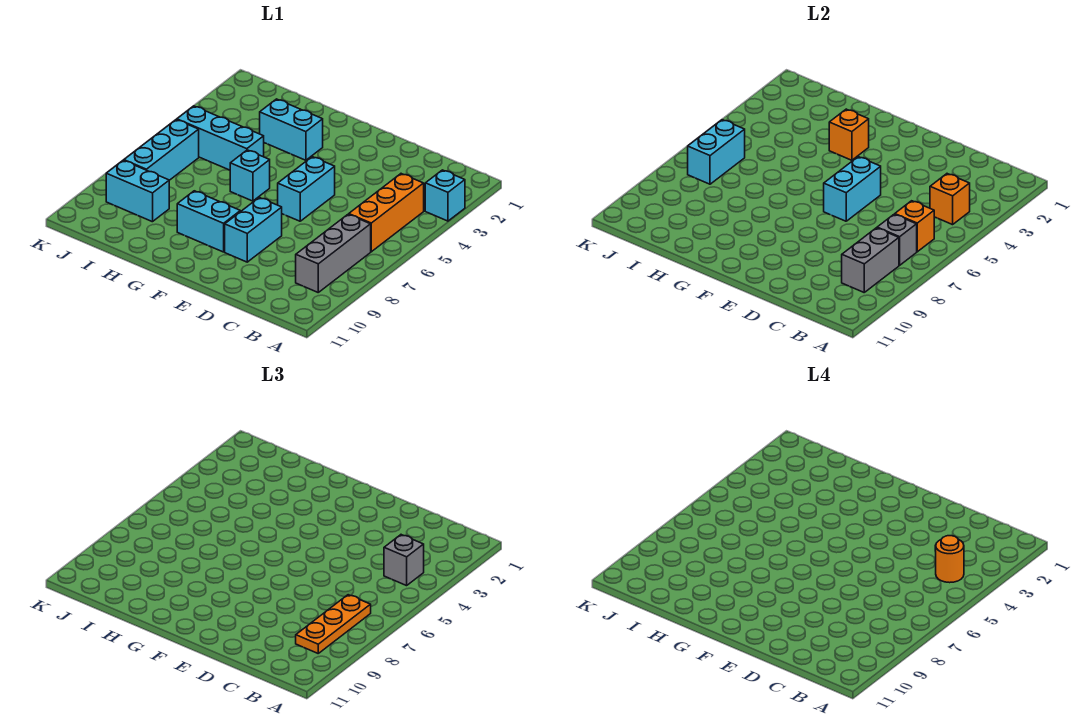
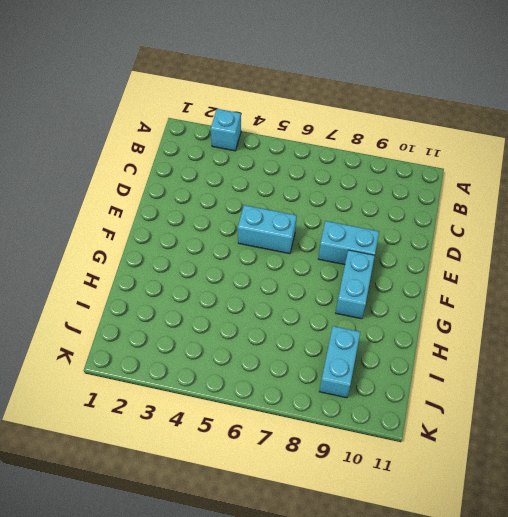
none -> orange 1x3 brick [349,174,424,252]
none -> grey 1x3 brick [296,214,371,292]
none -> cyan 1x2 brick [260,99,323,160]

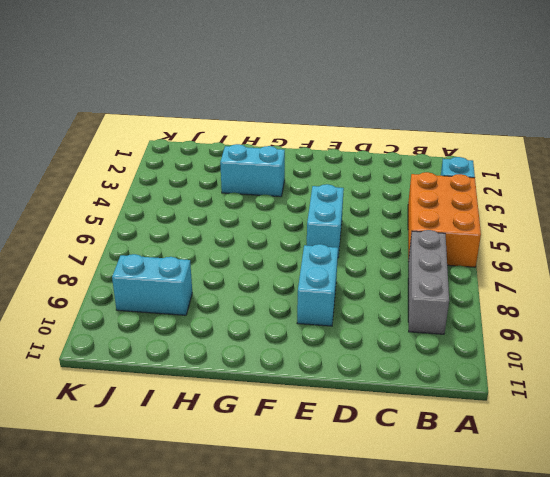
orange 2x3 brick [408,172,481,267] -> orange 1x3 brick [349,174,424,252]
none -> cyan 1x2 brick [177,191,240,252]
none -> cyan 1x1 brick [230,150,270,201]
none -> cyan 1x3 brick [177,106,264,170]

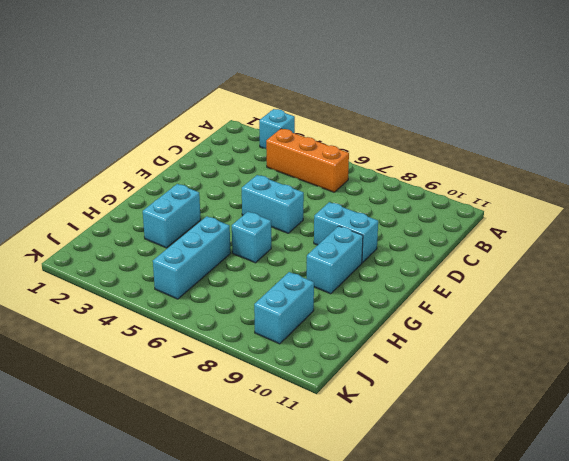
none -> grey 1x3 brick [296,214,371,292]
none -> cyan 1x3 brick [124,120,199,180]
none -> orange 1x1 brick [930,174,970,225]

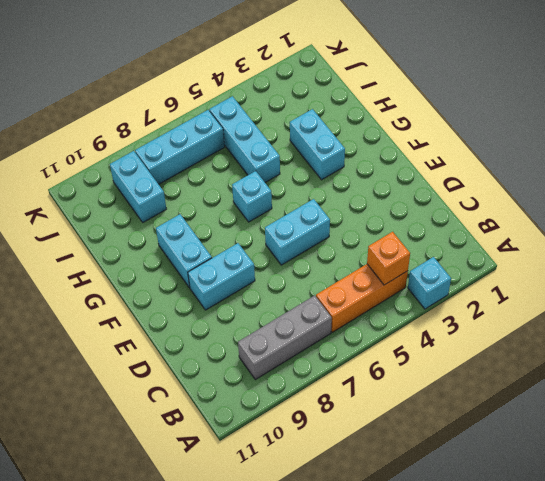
none -> orange 1x1 brick [895,201,934,252]
none -> grey 1x1 brick [877,214,917,265]
none -> grey 1x2 brick [842,228,899,292]

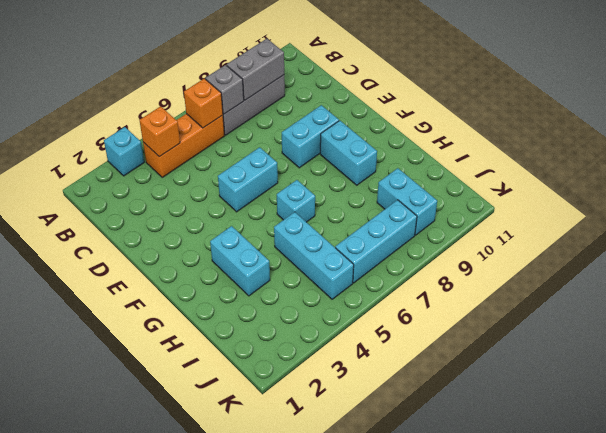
none -> cyan 1x2 brick [824,157,881,221]
none -> orange 1x1 brick [829,109,869,160]
none -> cyan 1x2 brick [688,120,745,184]

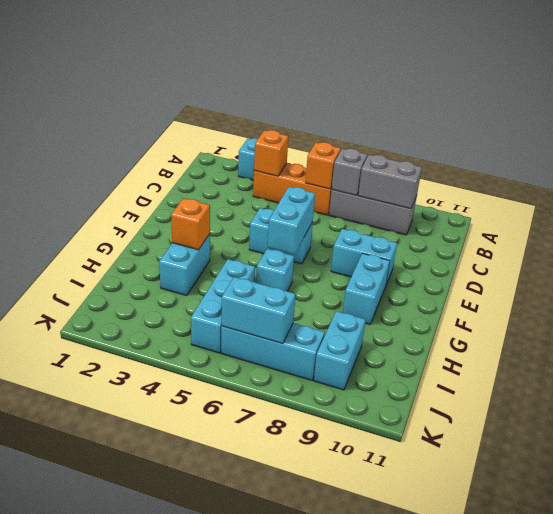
cyan 1x2 brick [268,187,315,254] -> cyan 1x2 brick turned to [824,157,881,221]
none -> grey 1x1 brick [384,535,424,586]
none -> orange 1x3 plate [296,595,371,653]
none -> orange 1x1 round brick [936,536,964,583]

